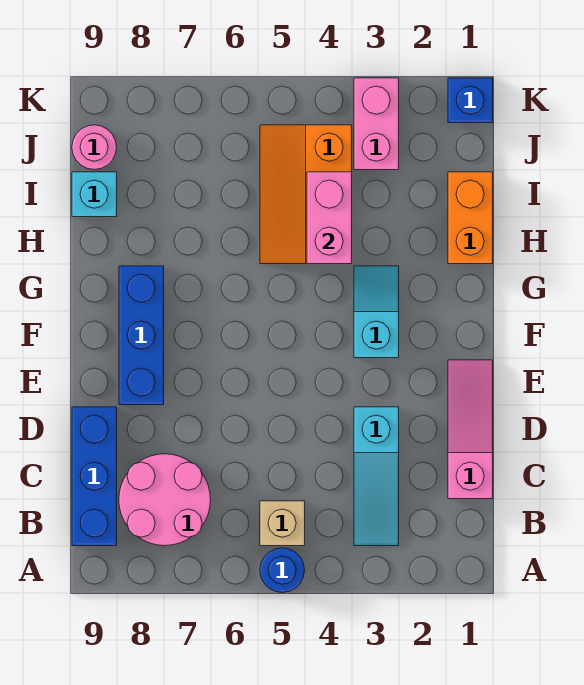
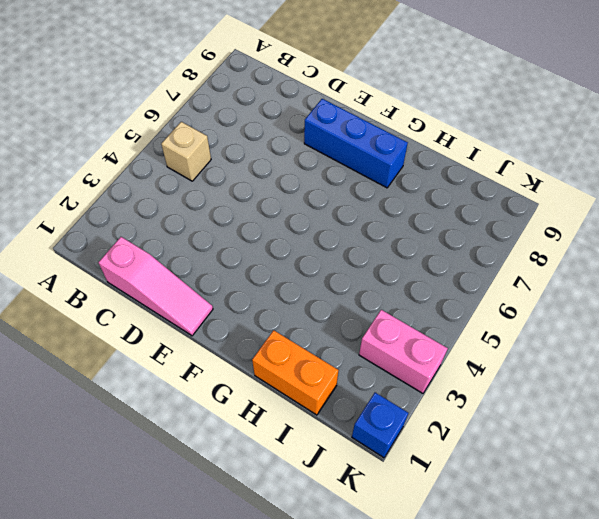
none -> blue 1x1 round brick [260,548,305,593]
none -> cyan 1x3 slope [354,407,399,546]
none -> pink 2x2 round brick [119,454,211,546]

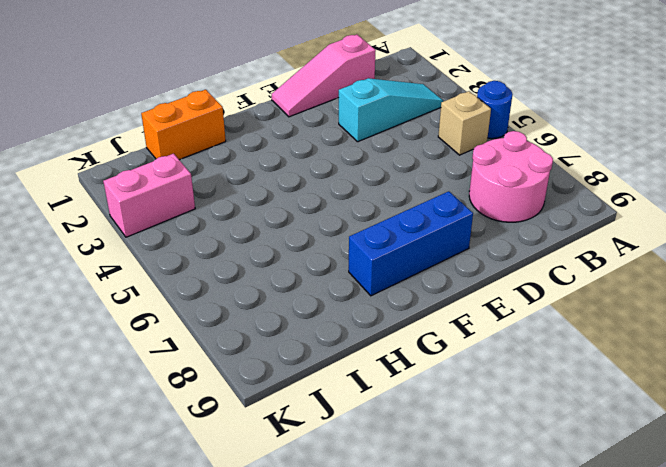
none -> blue 1x3 brick [72,407,117,546]
none -> cyan 1x2 slope [354,266,399,358]
none -> orange 2x3 slope [260,125,352,264]

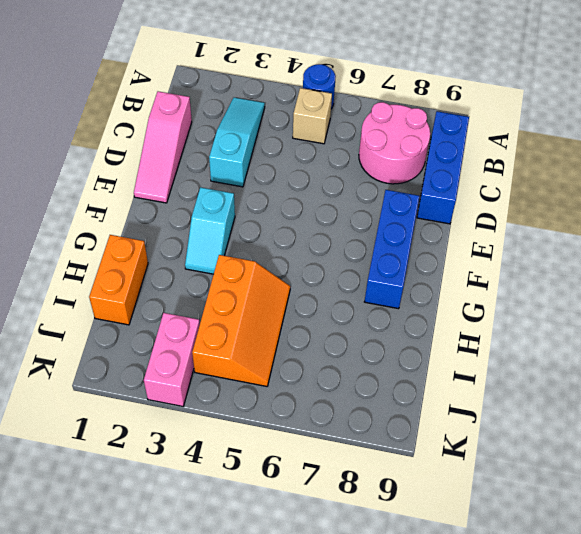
none -> cyan 1x1 brick [72,172,117,217]
none -> pink 1x1 round brick [72,125,117,170]
none -> blue 1x1 brick [448,78,493,123]

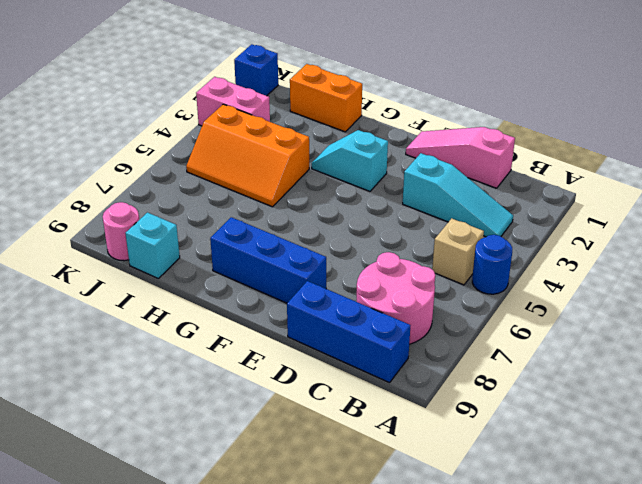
none -> pink 1x2 brick [307,172,352,264]

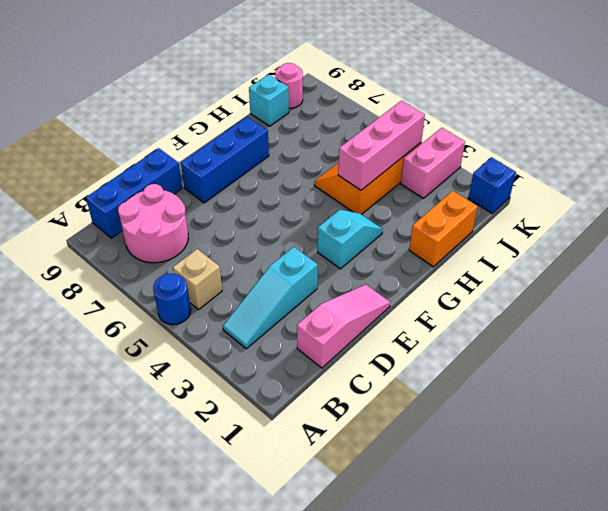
pink 1x3 brick [338,101,425,190] -> pink 1x2 brick [307,172,352,264]

